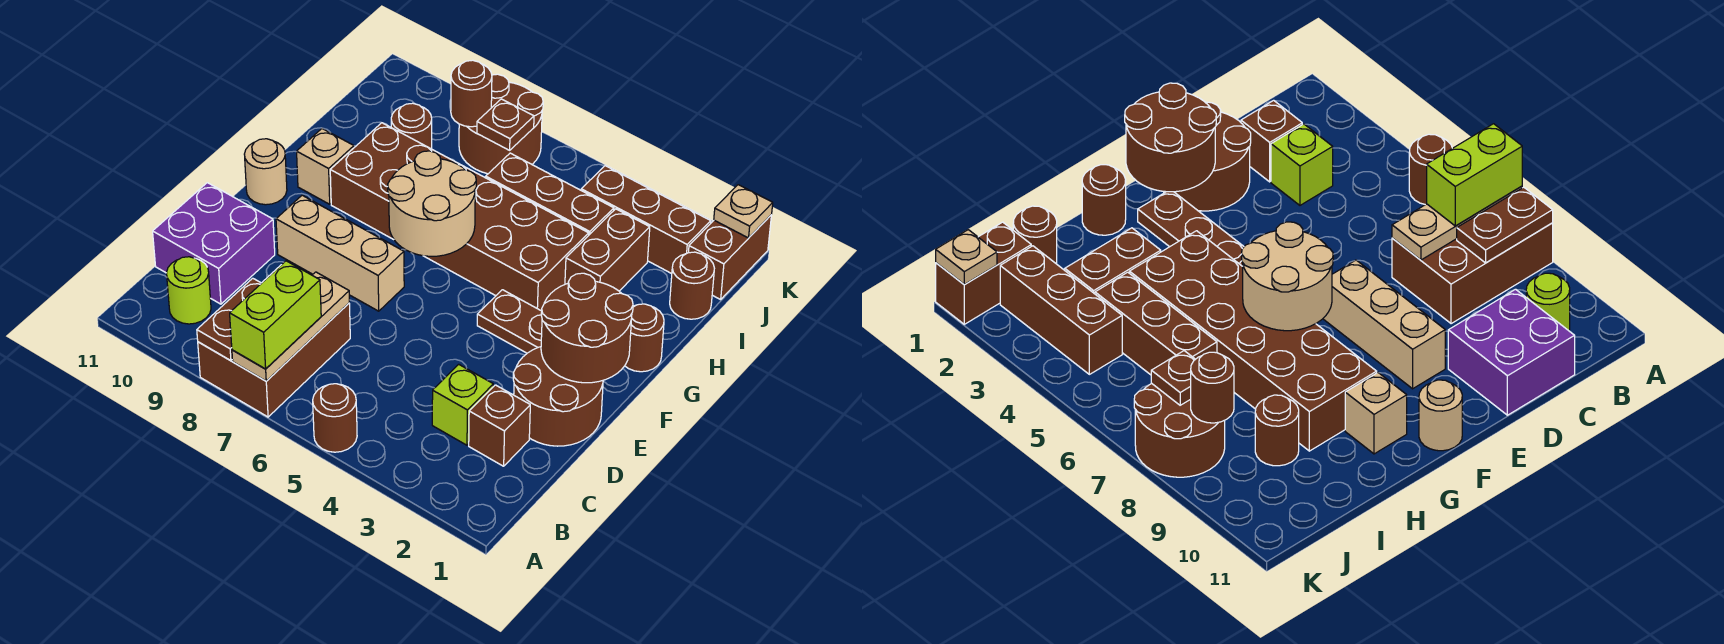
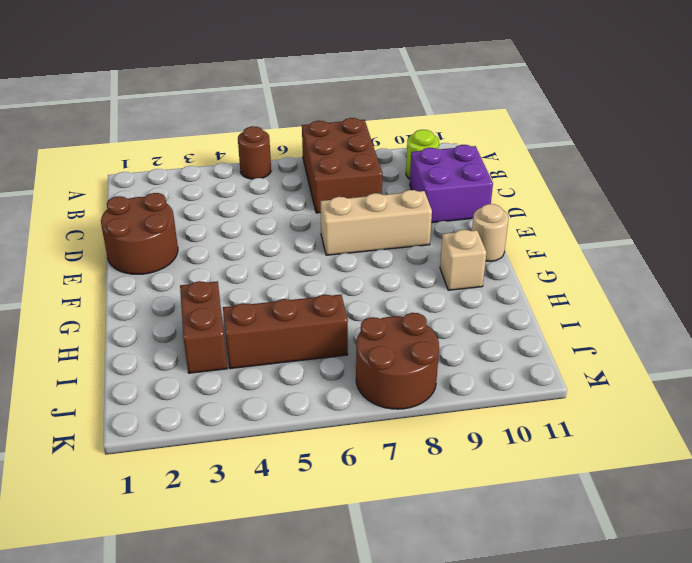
none -> brown 1x1 brick [469,385,530,466]
none -> lime 1x1 brick [432,364,493,445]
none -> brown 1x3 plate [477,290,542,353]

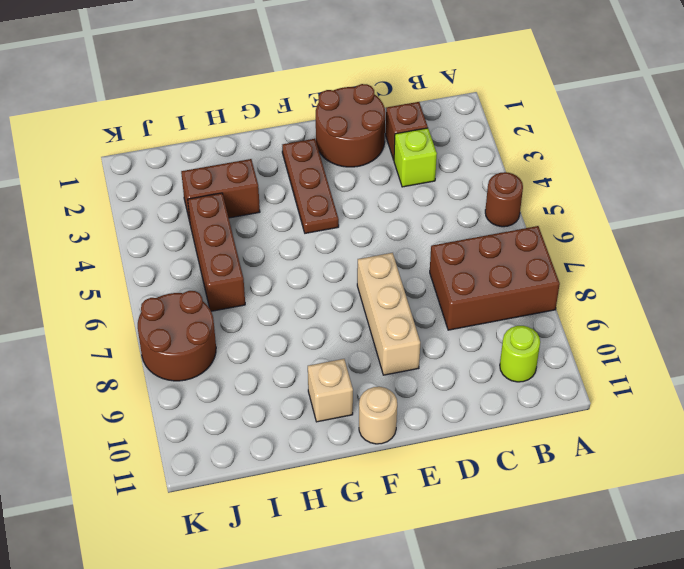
none -> purple 2x2 brick [153,183,275,304]
none -> brown 1x1 round brick [625,304,664,372]
none -> brown 2x6 brick [330,123,589,311]

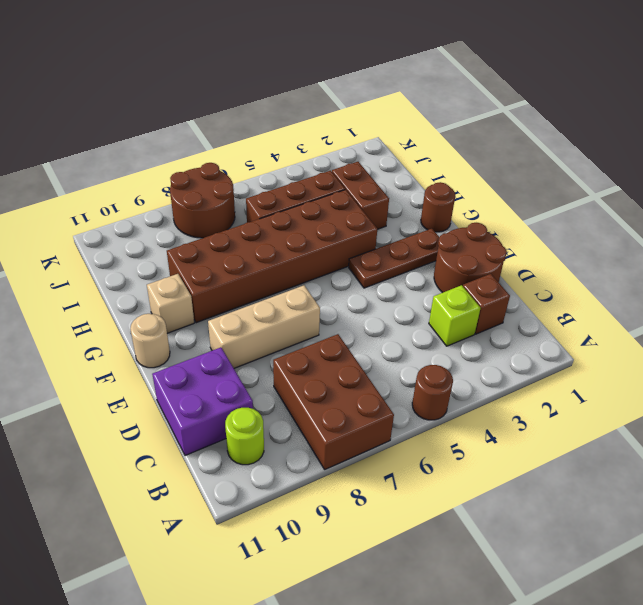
none -> brown 1x1 round brick [670,252,714,319]
none -> brown 1x1 round brick [391,103,432,149]
none -> brown 1x2 brick [688,215,771,300]

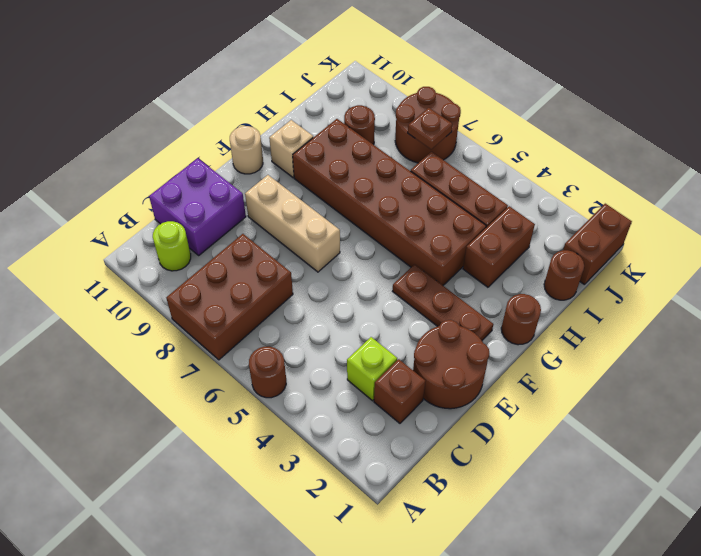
none -> brown 1x3 brick [581,166,711,274]
none -> tan 1x3 plate [232,272,349,381]
none -> brown 1x2 plate [197,278,261,360]

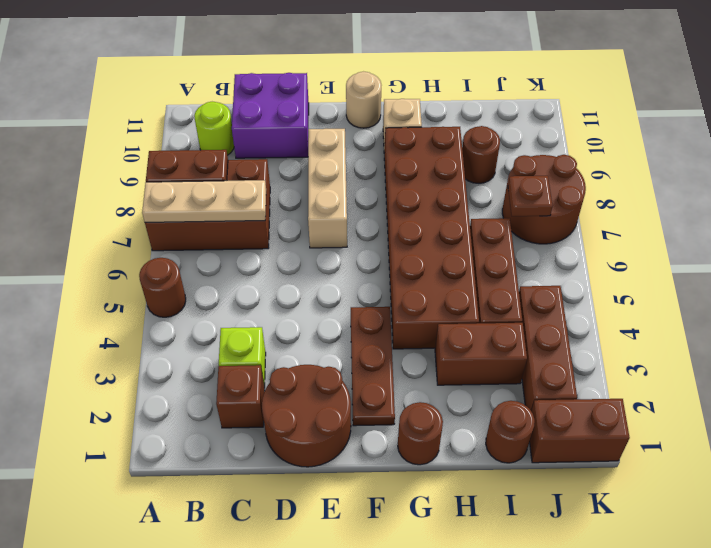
none -> brown 2x2 round brick [541,273,633,383]
none -> tan 2x2 round brick [388,151,476,256]
none -> brown 1x1 round brick [451,60,492,127]

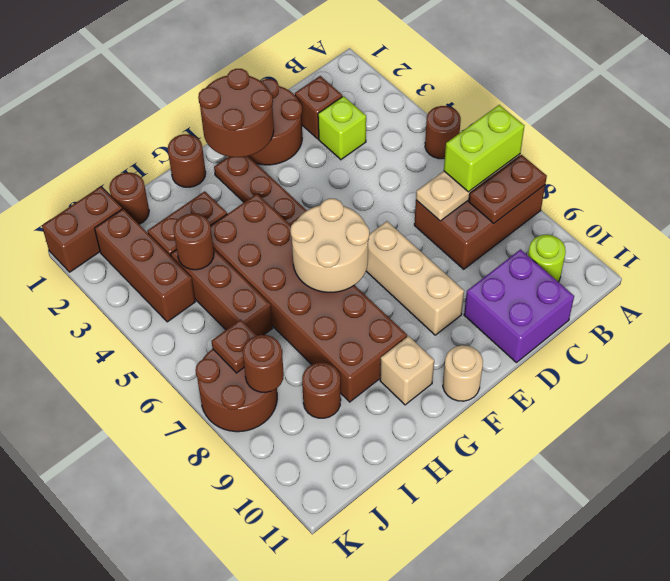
brown 1x1 round brick [174,214,214,270] -> none
none -> tan 1x1 plate [714,185,773,238]

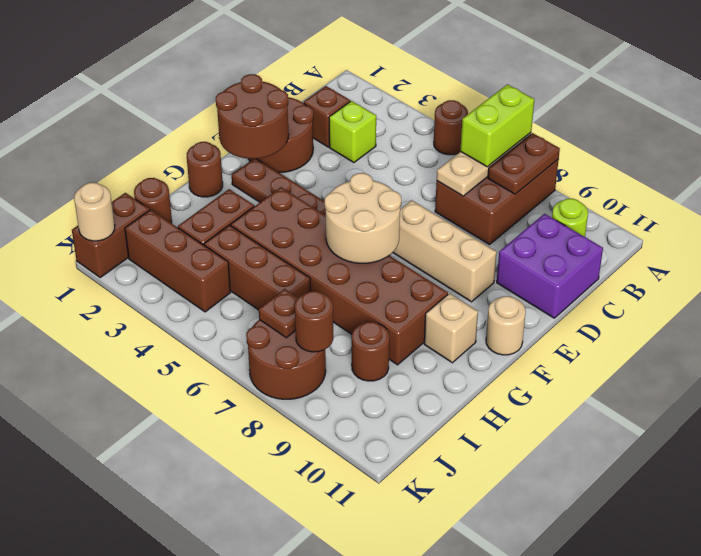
tan 1x1 round brick [74,183,115,241] -> tan 1x1 plate [714,185,773,238]

